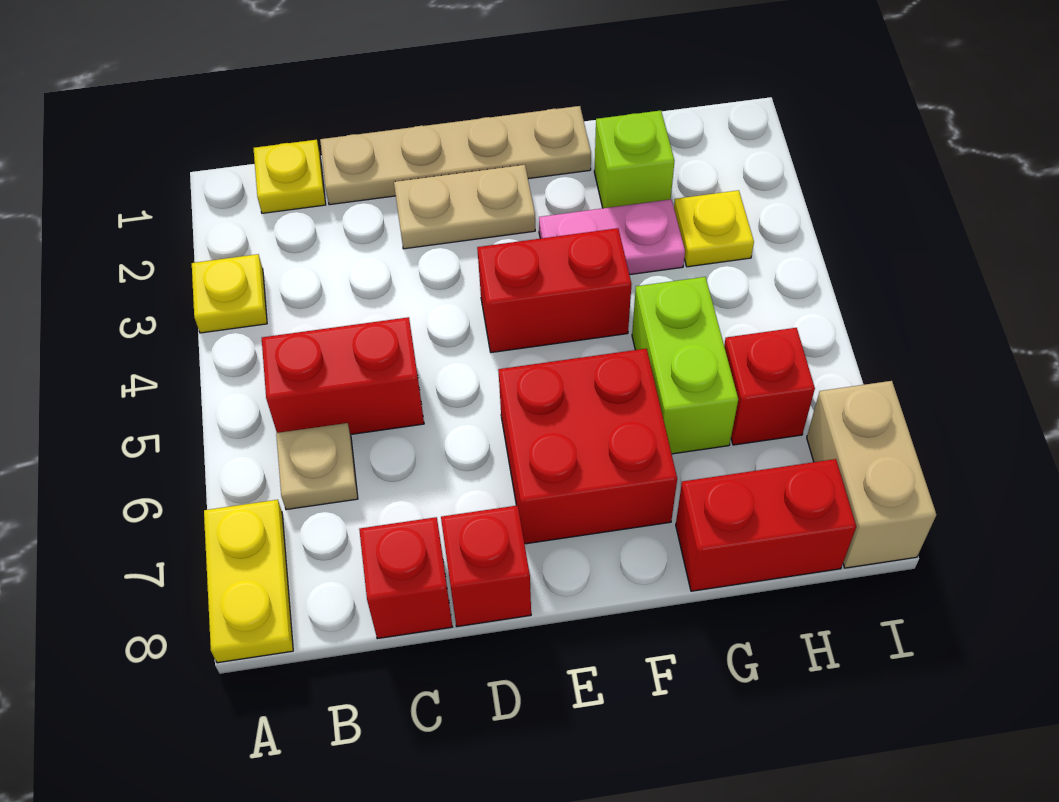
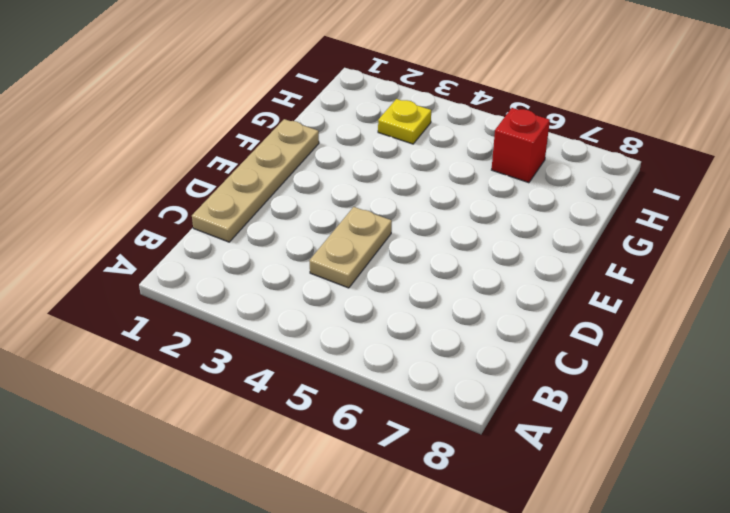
tan 1x2 plate [309,207,392,288] -> tan 1x2 plate moved to [394,165,535,249]
none -> yellow 1x1 plate [192,254,267,333]
none -> yellow 1x2 plate [204,500,293,663]
none -> yellow 1x1 plate [254,140,326,213]

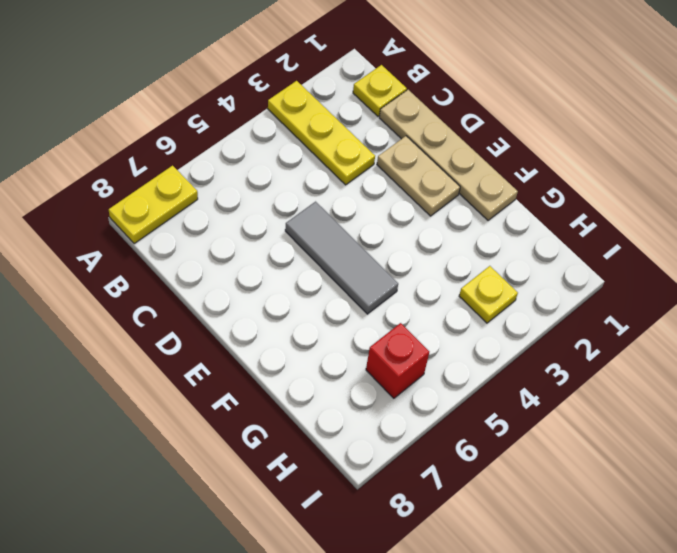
yellow 1x3 plate [268,81,375,185] -> yellow 1x1 plate [192,254,267,333]
grey 1x3 tile [285,202,398,314] -> none
none -> red 1x2 brick [262,317,424,435]
none -> tan 1x1 plate [276,423,358,510]
none -> red 1x1 brick [359,517,452,639]

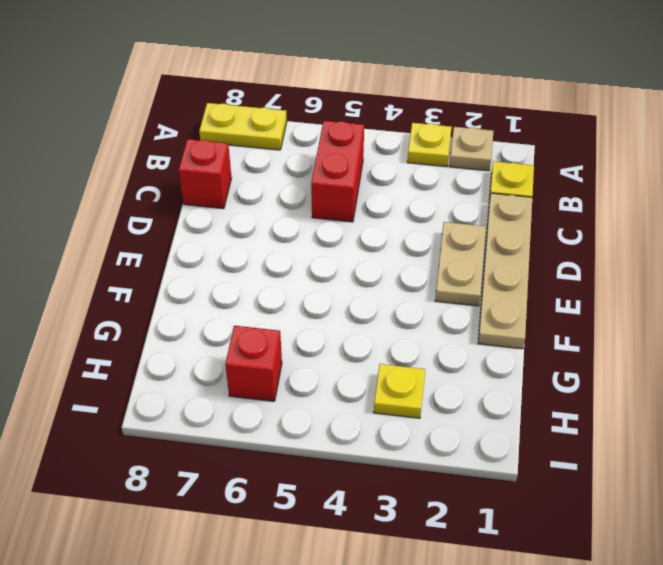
tan 1x1 plate [449,127,493,171] -> tan 1x1 plate moved to [276,423,358,510]
none -> red 1x1 brick [441,505,531,627]
none -> red 1x2 brick [477,228,632,353]
none -> red 2x2 brick [498,349,677,544]

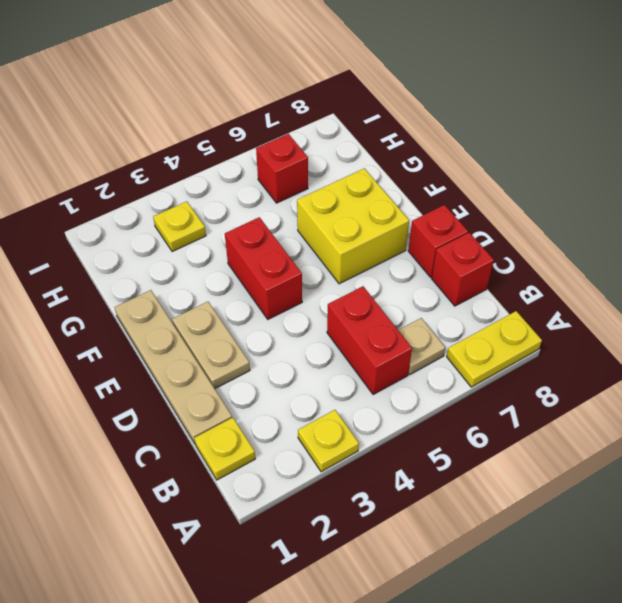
yellow 2x2 brick [297,168,409,284] -> red 2x2 brick [498,349,677,544]
none -> pink 1x2 plate [539,199,685,275]
none -> lime 1x1 brick [594,110,674,208]
none -> lime 1x2 brick [632,277,738,454]

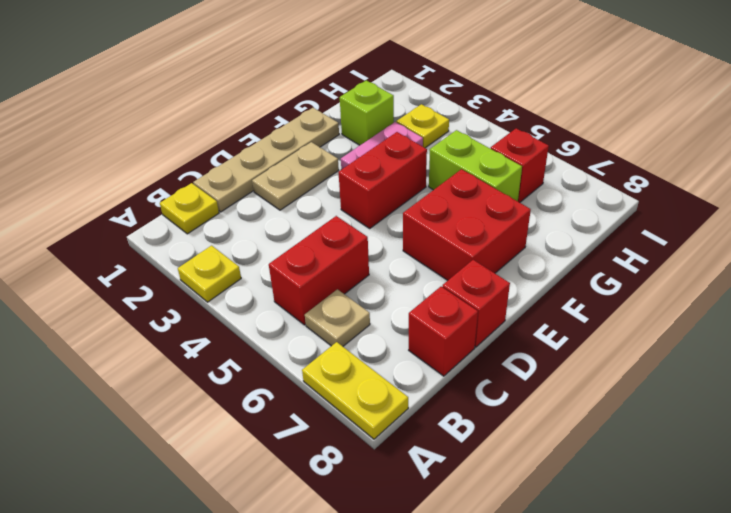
none -> red 1x2 brick [676,459,856,591]
none -> tan 1x2 brick [807,381,936,568]

